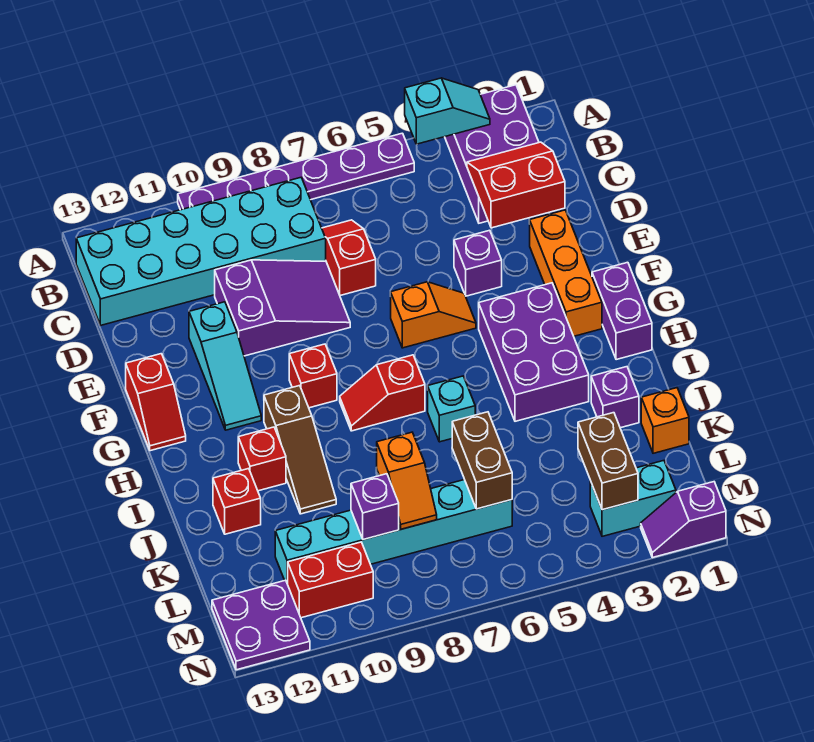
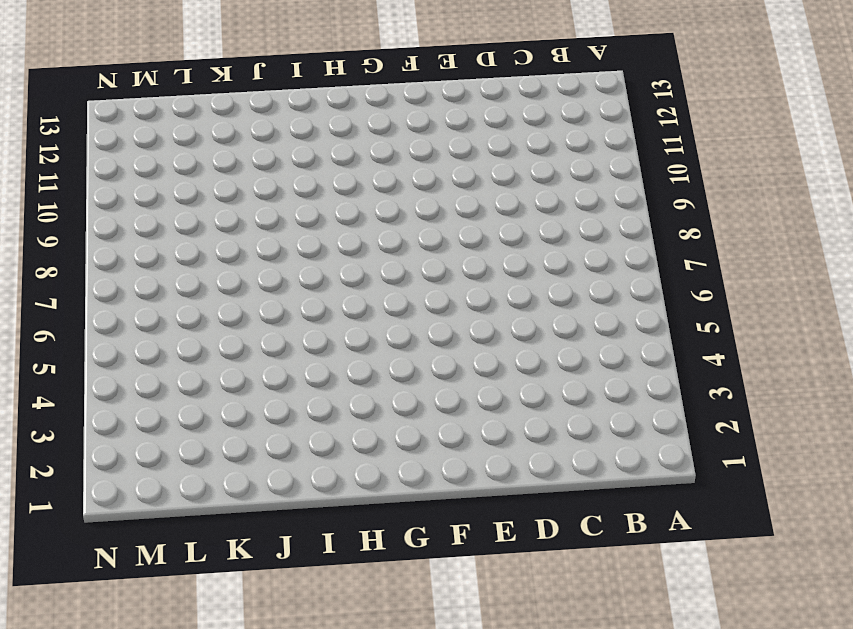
none -> purple 2x3 brick [445,85,539,223]
none -> purple 1x6 plate [178,133,414,210]
none -> cyan 2x6 brick [76,178,326,325]
none -> red 1x2 slope [322,220,376,295]

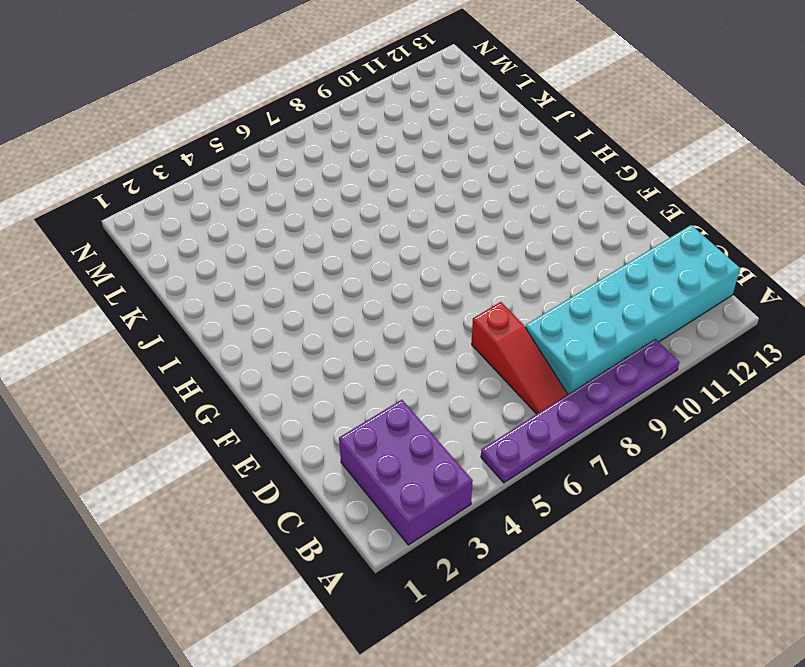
red 1x3 slope [472,302,568,414] -> red 1x2 slope [322,220,376,295]
none -> purple 2x3 slope [215,260,350,356]
none -> orange 1x3 brick [530,210,602,336]
none -> purple 1x1 brick [454,230,502,296]
none -> cyan 1x3 slope [189,302,261,430]

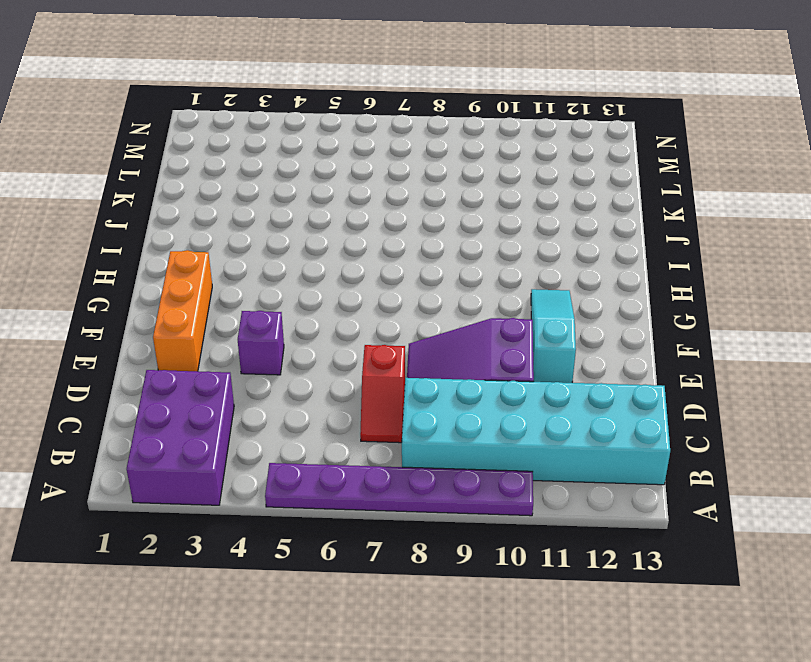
none -> orange 1x2 slope [391,282,476,348]
none -> red 1x2 slope [126,354,186,451]
none -> purple 1x2 brick [592,262,652,360]
none -> purple 2x3 brick [479,283,589,421]

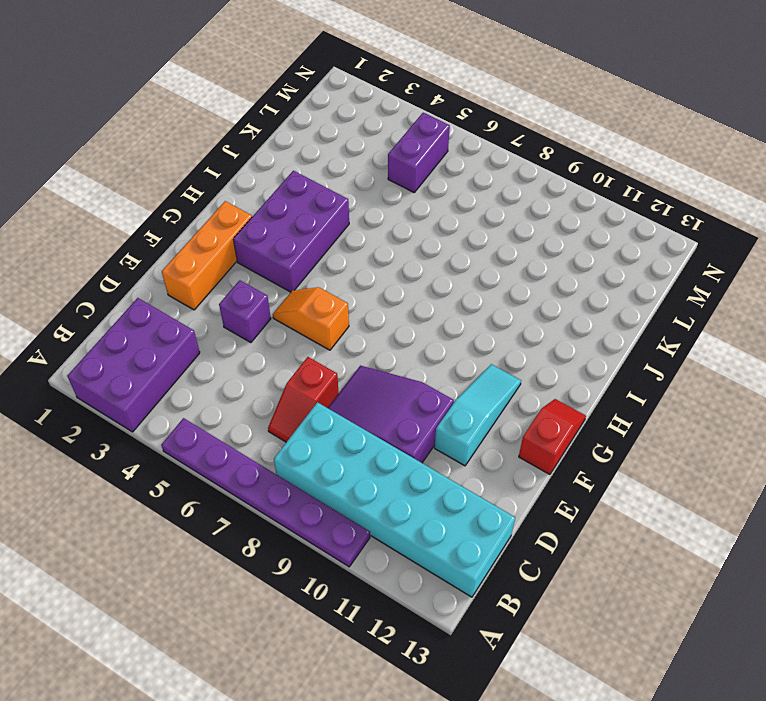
purple 1x2 brick [388,113,450,192] -> purple 1x2 brick moved to [592,262,652,360]
none -> red 1x1 brick [289,344,337,408]
none -> red 1x2 slope [340,355,425,431]
none -> brown 1x3 slope [264,386,336,514]
none -> cyan 1x1 brick [428,376,475,442]

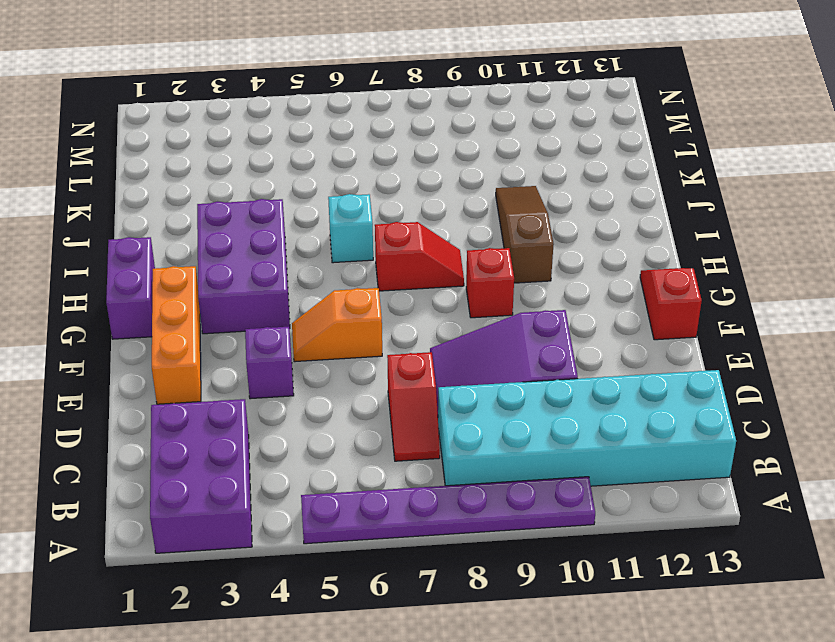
none -> cyan 1x3 slope [189,302,261,430]
none -> red 1x1 brick [238,427,286,491]
none -> purple 1x1 brick [591,367,639,428]
none -> red 1x1 brick [213,469,261,534]

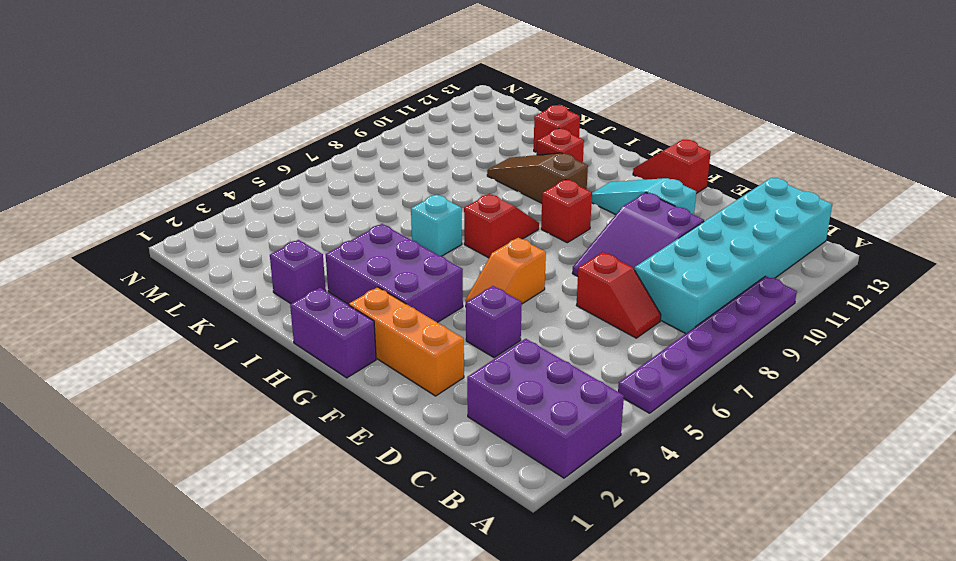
none -> orange 1x1 brick [641,388,689,453]
none -> cyan 1x6 brick [275,480,512,584]
none -> cyan 1x2 brick [590,461,676,536]
none -> red 1x2 brick [288,542,373,618]

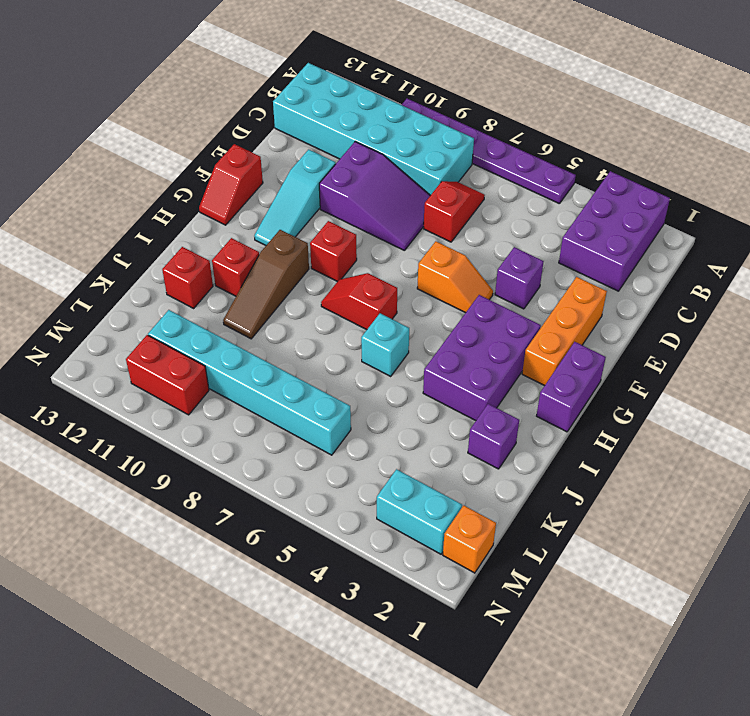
orange 1x1 brick [443,506,496,573] -> orange 1x1 brick moved to [641,388,689,453]
none -> purple 2x2 plate [212,580,310,670]
none -> purple 1x2 slope [641,482,726,558]
none -> cyan 1x2 slope [405,78,490,144]
none -> red 2x2 slope [467,142,565,228]

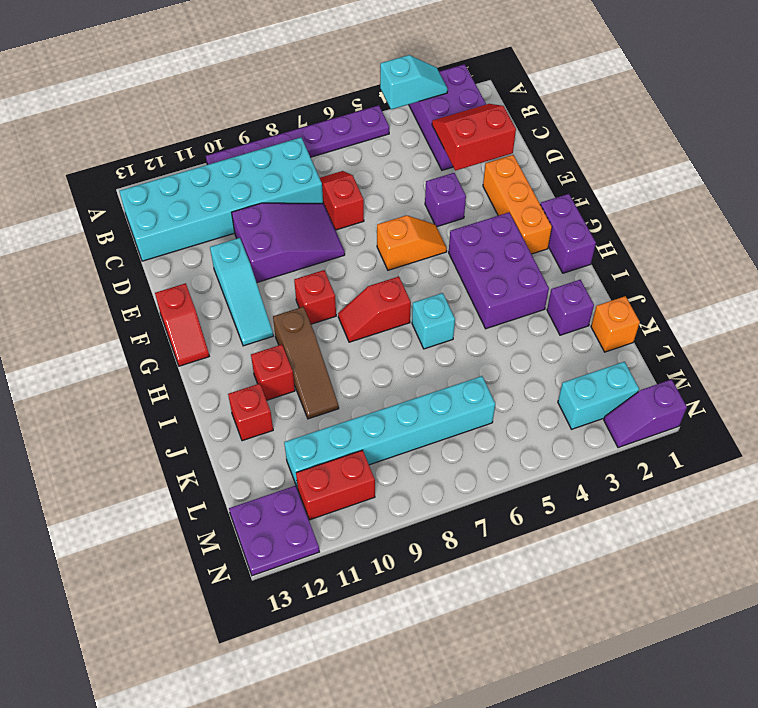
none -> brown 1x2 brick [452,412,512,509]
none -> orange 1x2 slope [377,432,437,529]
none -> brown 1x2 brick [578,413,638,510]
none -> purple 1x1 brick [351,474,399,540]

